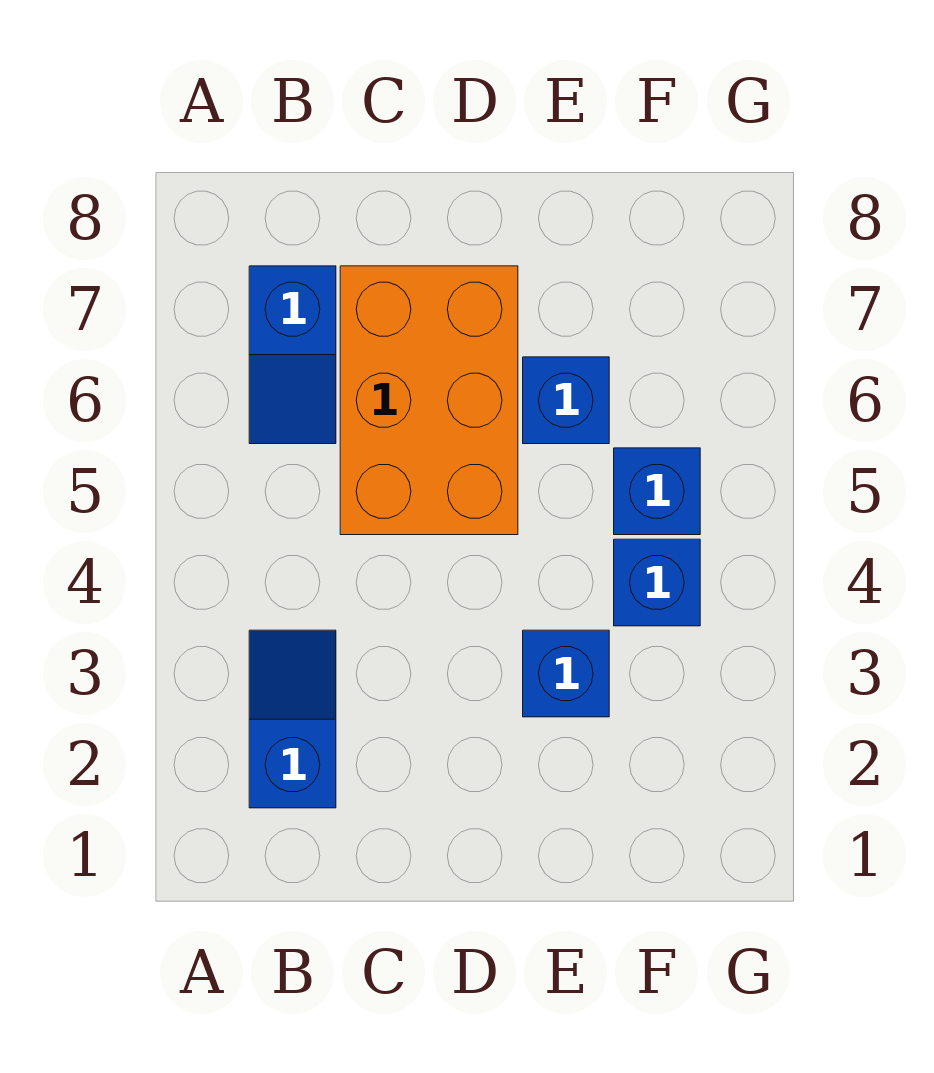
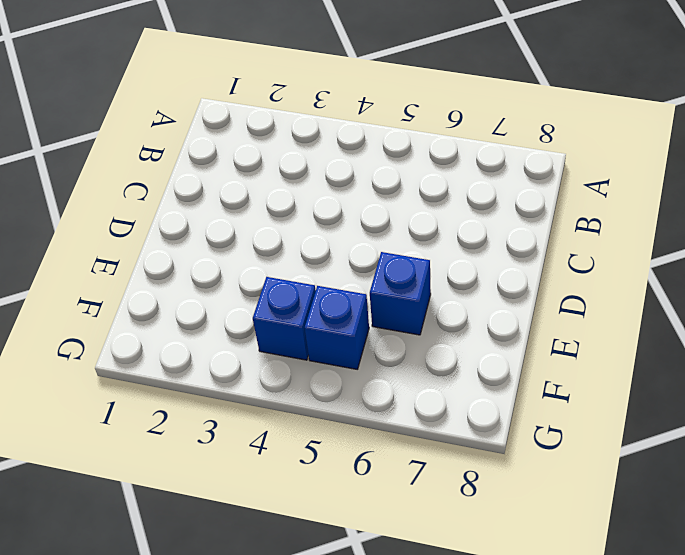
none -> blue 1x2 slope [249,630,336,808]
none -> blue 1x2 slope [249,266,336,444]

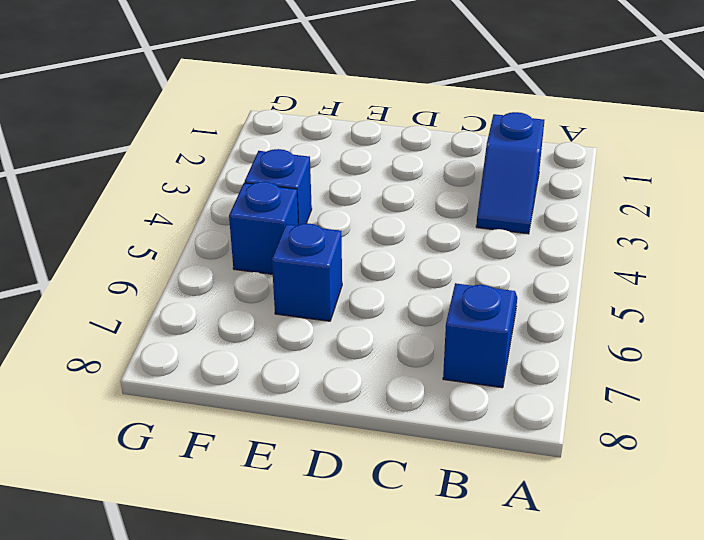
none -> orange 2x3 brick [340,266,518,535]
none -> blue 1x1 brick [523,630,609,717]

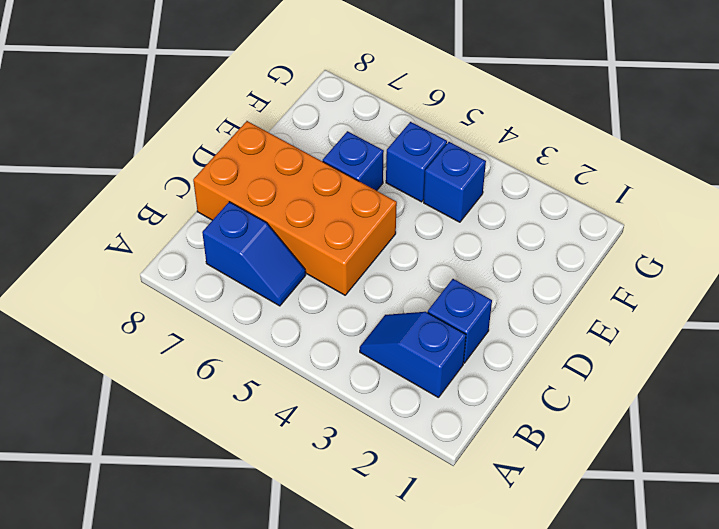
blue 1x1 brick [428,279,492,363] -> blue 1x1 brick moved to [523,630,609,717]
orange 2x4 brick [193,121,397,295] -> orange 2x3 brick [340,266,518,535]

